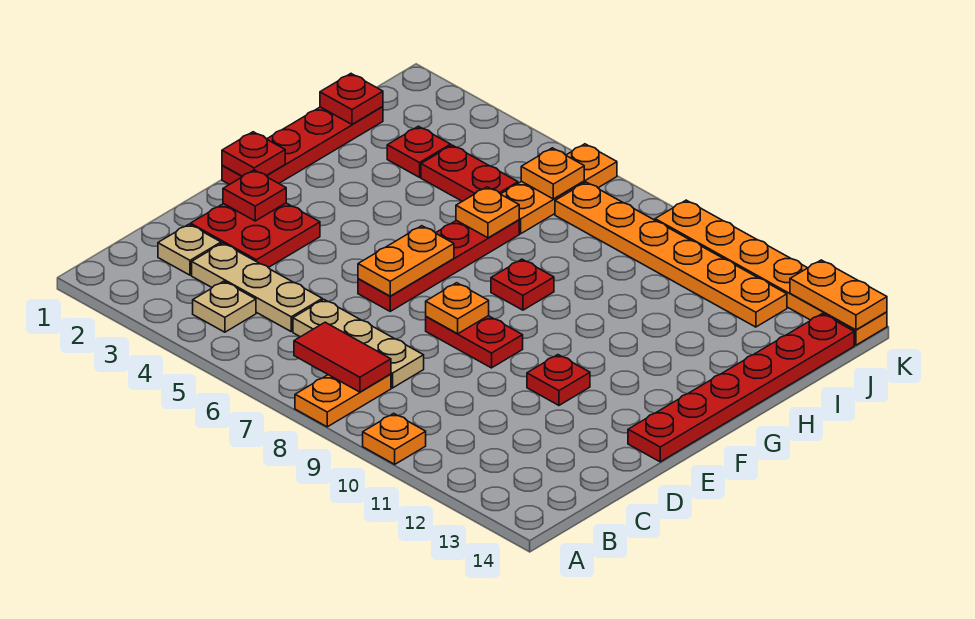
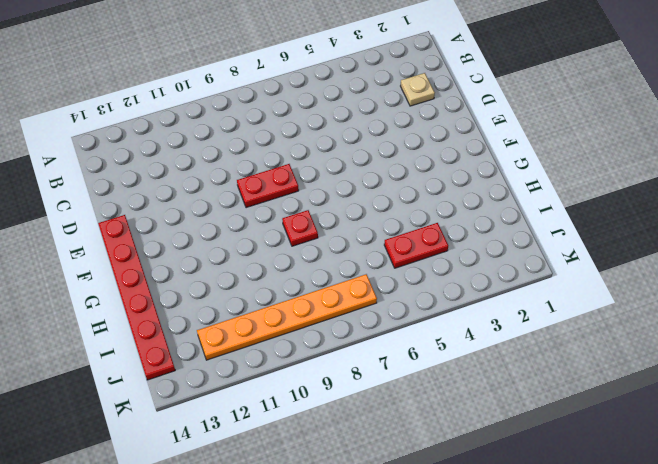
none -> orange 1x2 plate [295,374,391,427]
none -> orange 1x1 plate [363,413,426,464]
none -> tan 1x1 plate [193,281,256,332]

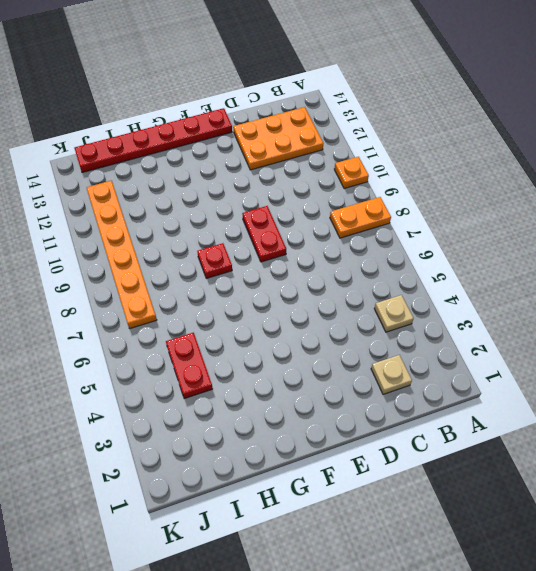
orange 2x3 plate [233,107,323,170] -> none
none -> tan 1x3 plate [192,243,322,331]
none -> tan 1x3 plate [293,300,424,388]
none -> red 2x2 plate [191,203,320,268]

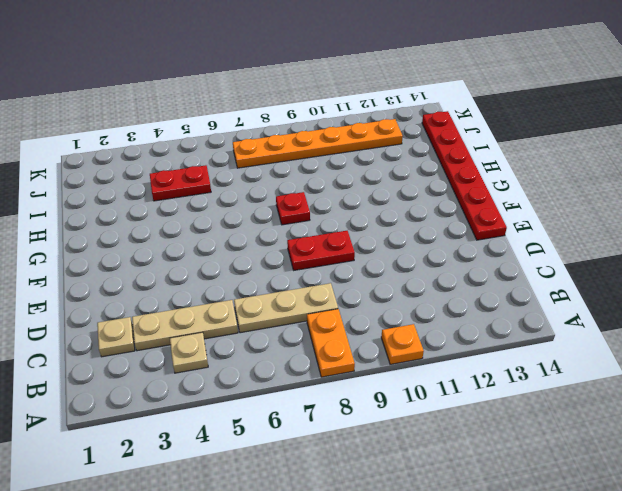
none -> red 2x2 plate [191,203,320,268]
none -> red 1x4 plate [358,220,519,311]
none -> red 1x1 plate [527,355,590,405]

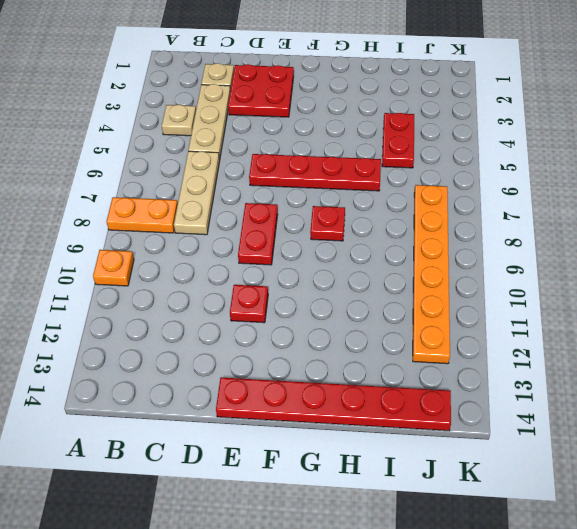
none -> red 1x4 plate [222,106,383,185]
none -> red 1x1 plate [387,126,451,177]
none -> orange 1x3 plate [501,144,617,234]

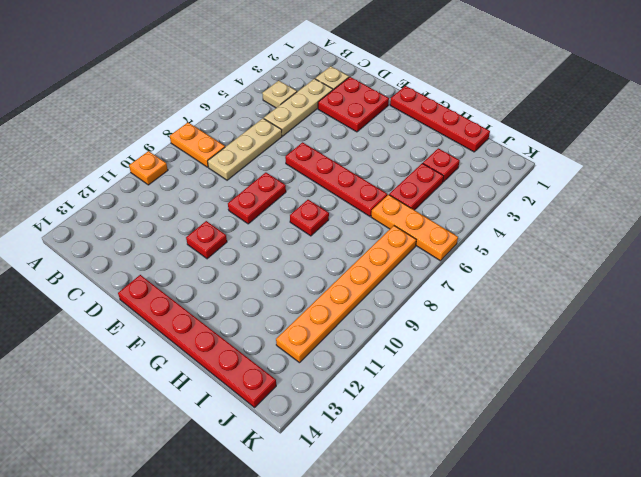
none -> orange 1x6 plate [655,200,887,345]
none -> red 1x2 tile [294,322,391,392]
none -> red 1x1 plate [223,170,286,221]

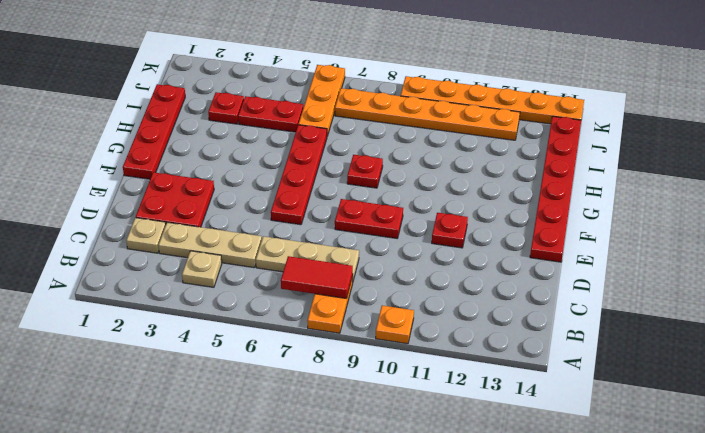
none -> red 1x1 plate [223,170,286,221]
none -> orange 1x2 plate [358,226,454,296]
none -> orange 1x1 plate [426,283,489,334]

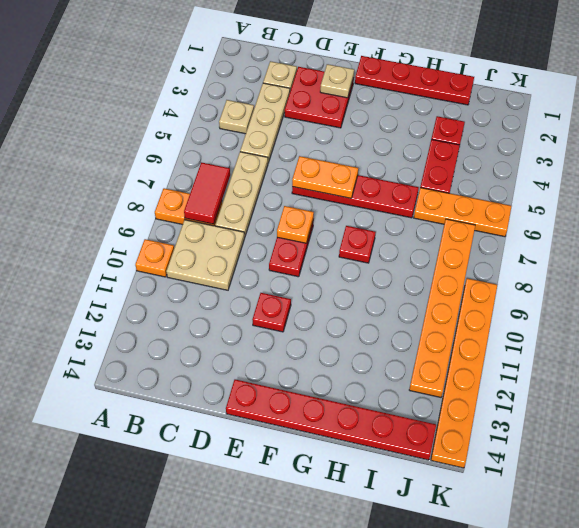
tan 2x2 plate [166,220,245,290] -> none
tan 1x1 plate [320,64,354,98] -> red 1x1 plate [223,170,286,221]
none -> red 1x1 plate [222,132,285,176]
none -> orange 1x1 plate [456,187,519,238]
none -> red 1x1 plate [320,74,383,124]

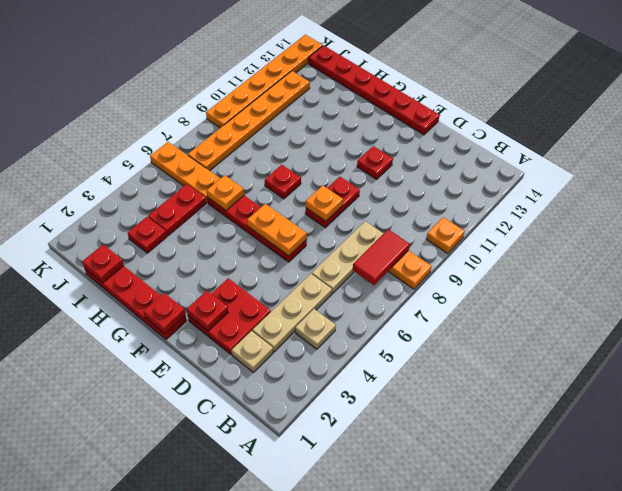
none -> orange 1x1 plate [521,148,584,199]
none -> orange 1x2 plate [790,260,887,330]

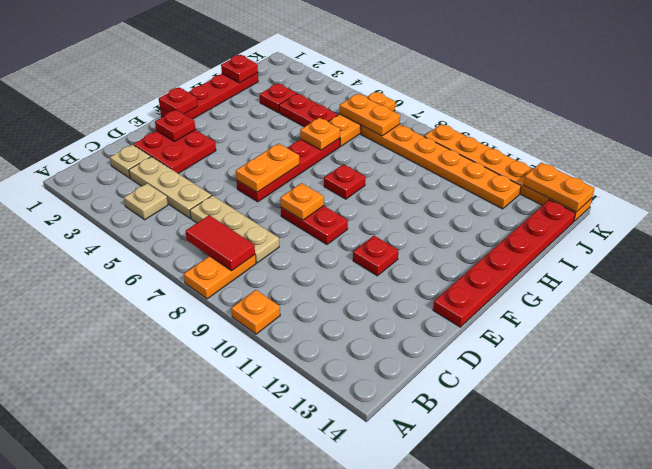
orange 1x2 plate [340,94,400,136] -> orange 1x1 plate [521,148,584,199]

